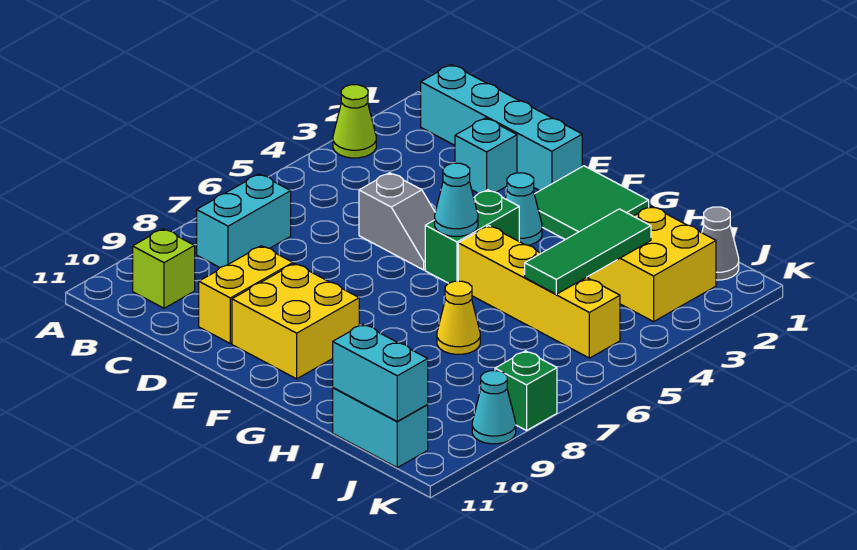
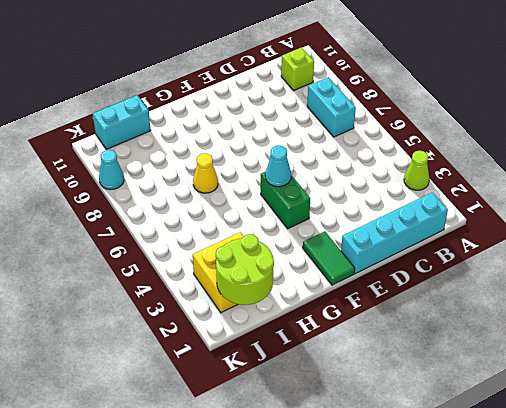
green 1x2 tile [303,231,355,285] -> green 2x2 tile [534,166,649,240]
lime 2x2 round brick [216,234,274,305] -> none
none -> cyan 1x1 brick [455,118,517,193]
none -> grey 1x2 slope [359,173,435,270]
none -> yellow 1x2 brick [199,246,293,344]

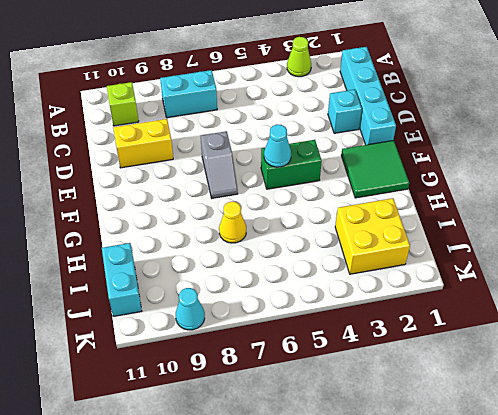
grey 1x2 slope [201,131,238,198] -> grey 1x2 slope moved to [359,173,435,270]
none -> yellow 2x2 brick [232,263,359,379]
none -> cyan 1x1 cone [505,173,542,245]
none -> yellow 1x4 brick [458,226,620,358]

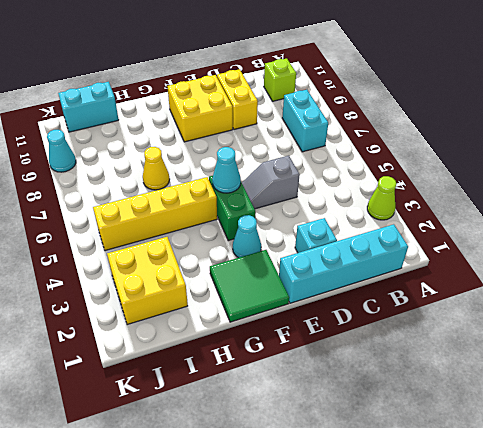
none -> grey 1x1 cone [702,207,739,280]
none -> green 1x1 brick [495,351,557,430]
none -> green 1x3 tile [525,209,651,294]

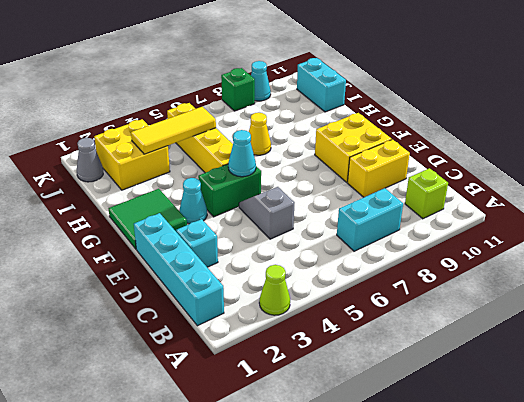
yellow 1x3 tile [131,107,216,154] -> green 1x3 tile [525,209,651,294]
none -> cyan 1x2 brick [333,324,428,422]

